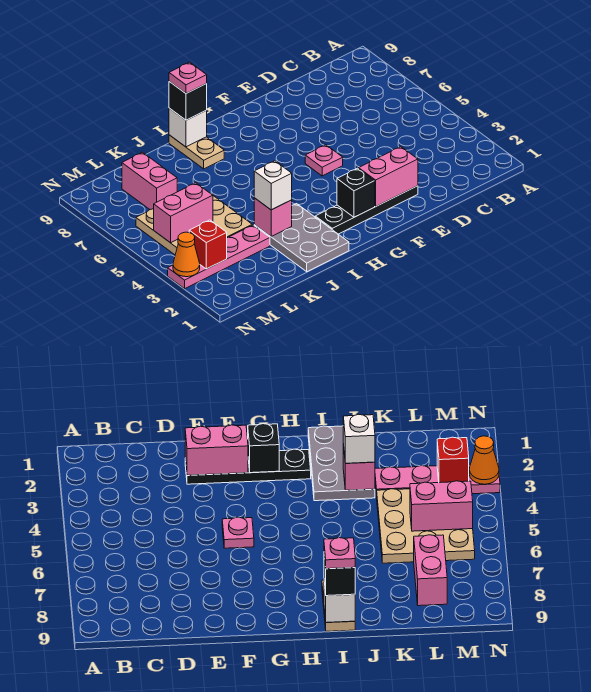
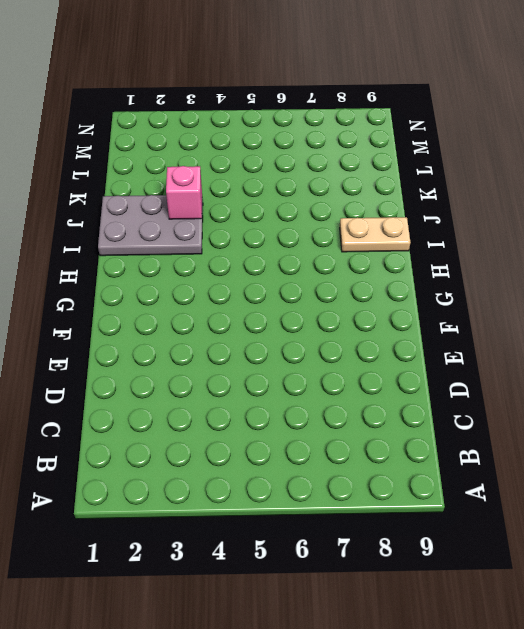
none -> black 1x4 plate [315,186,418,234]
none -> pink 1x1 plate [305,145,343,176]
none -> pink 1x4 plate [168,225,270,289]

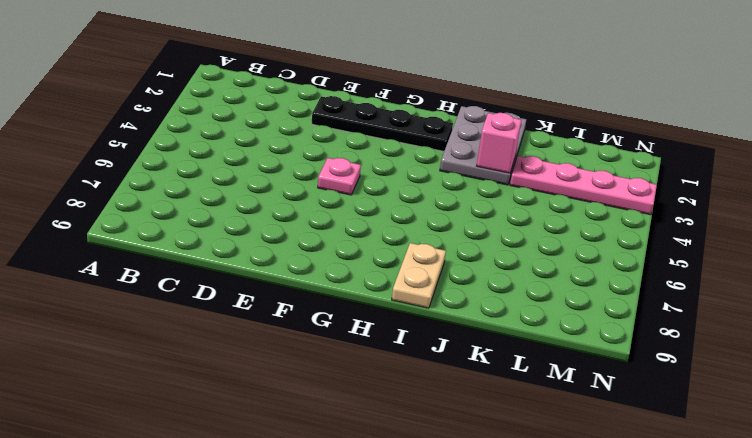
none -> tan 3x3 plate [136,196,252,255]
none -> pink 1x2 brick [122,152,177,210]
none -> pink 1x2 brick [359,147,418,207]

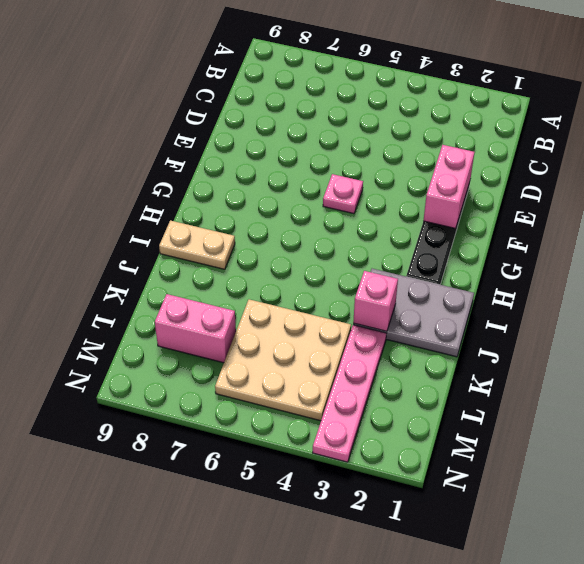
none -> black 1x1 brick [337,168,375,217]
none -> white 1x1 brick [169,108,207,147]
none -> pink 1x2 brick [154,183,213,243]

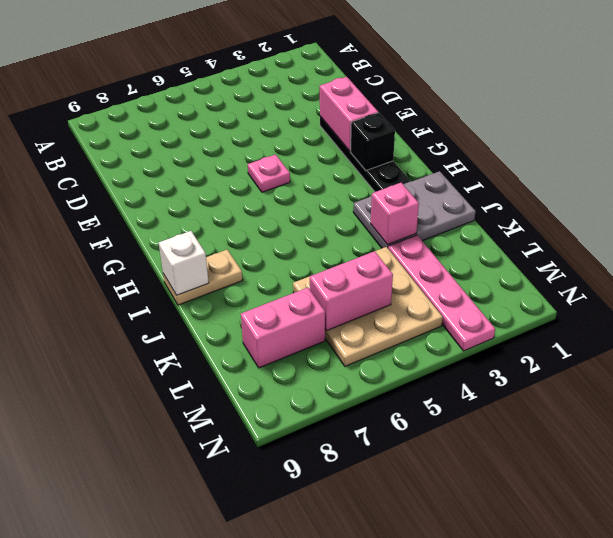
pink 1x2 brick [310,251,393,330] -> pink 1x2 brick turned to [154,183,213,243]
none -> red 1x1 brick [189,220,227,269]
none -> orange 1x1 cone [173,232,200,277]
none -> black 1x1 brick [169,82,207,120]

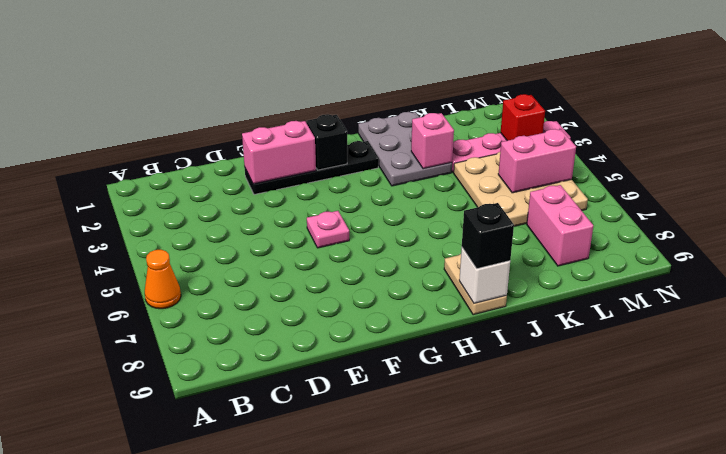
orange 1x1 cone [145,250,181,309] -> orange 1x1 cone moved to [173,232,200,277]
none -> white 1x1 brick [254,161,292,210]
none -> pink 1x1 plate [169,62,207,93]

